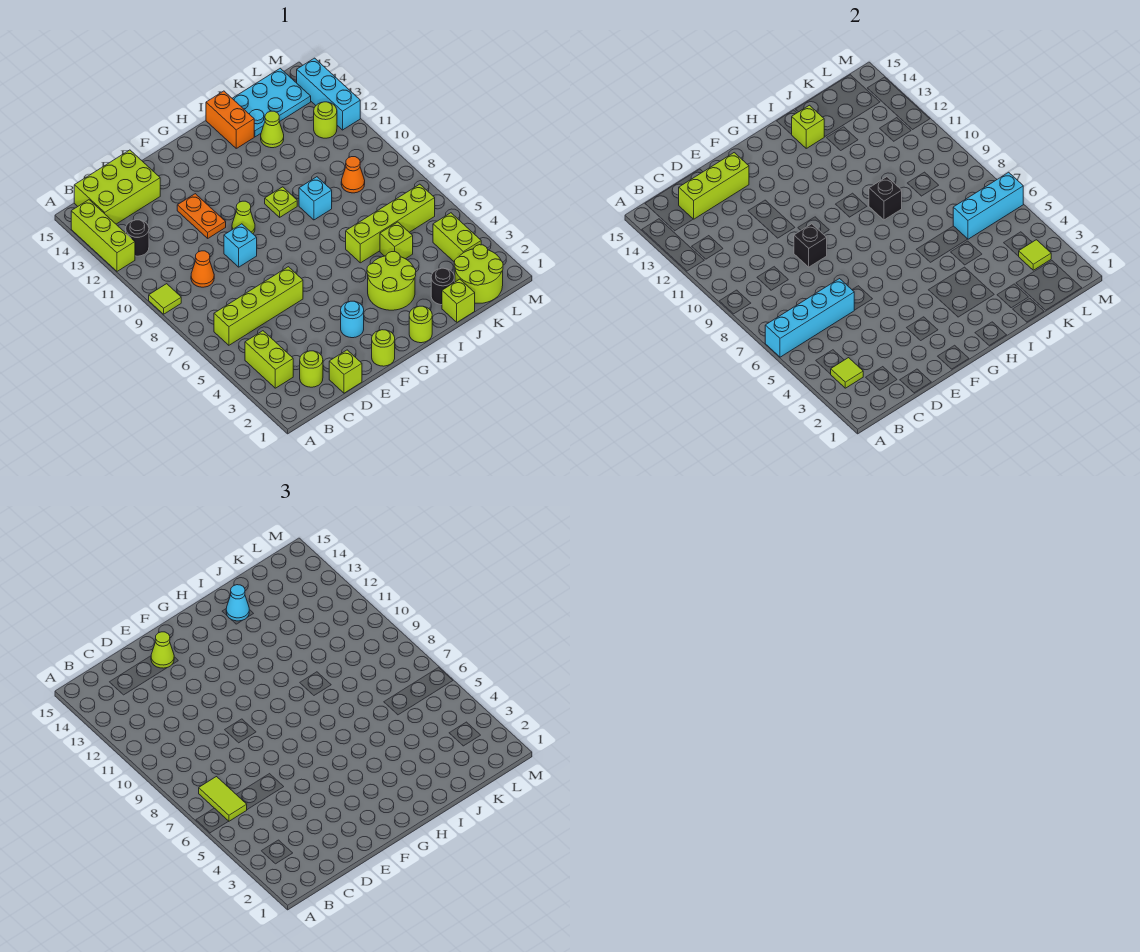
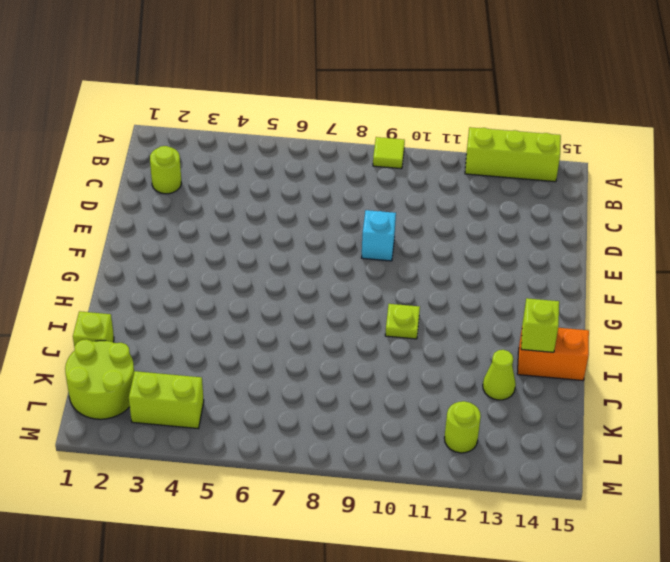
none -> lime 1x2 brick [245,331,293,388]
none -> lime 1x4 brick [214,267,303,345]
none -> black 1x1 round brick [126,220,149,256]
none -> lime 2x3 brick [74,150,160,224]

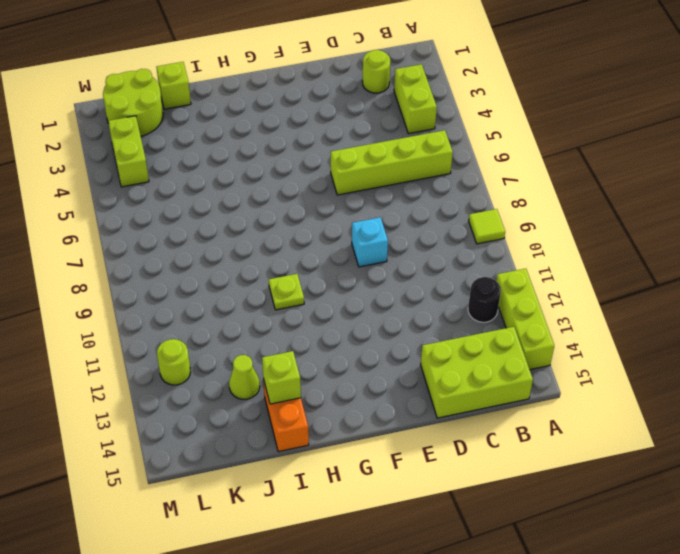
none -> orange 1x1 cone [191,251,214,287]
none -> lime 1x1 brick [329,350,362,393]
none -> orange 1x2 plate [177,194,226,238]
none -> lime 1x1 round brick [372,330,395,366]

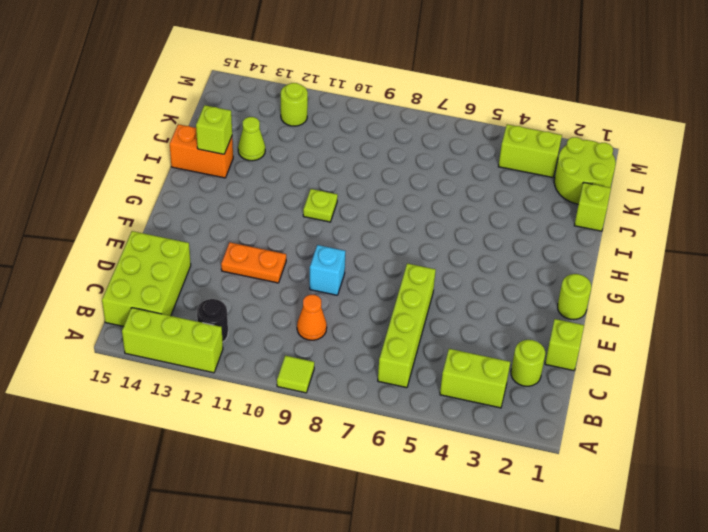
none -> cyan 1x1 round brick [341,301,364,338]
none -> lime 1x1 cone [232,201,255,234]
none -> lime 1x1 round brick [409,306,432,343]
none -> lime 2x2 round brick [367,252,416,310]

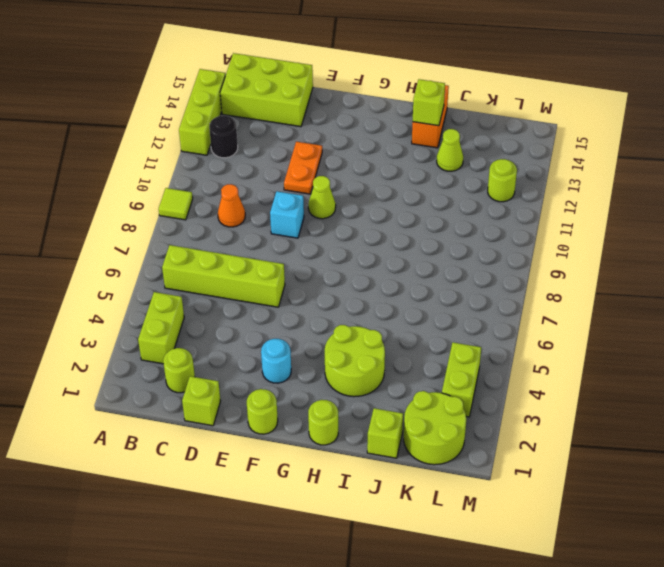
none -> lime 1x1 plate [265,187,297,217]
none -> lime 1x4 brick [346,184,435,263]
none -> cyan 1x1 brick [299,177,332,220]
none -> black 1x1 round brick [431,268,454,305]

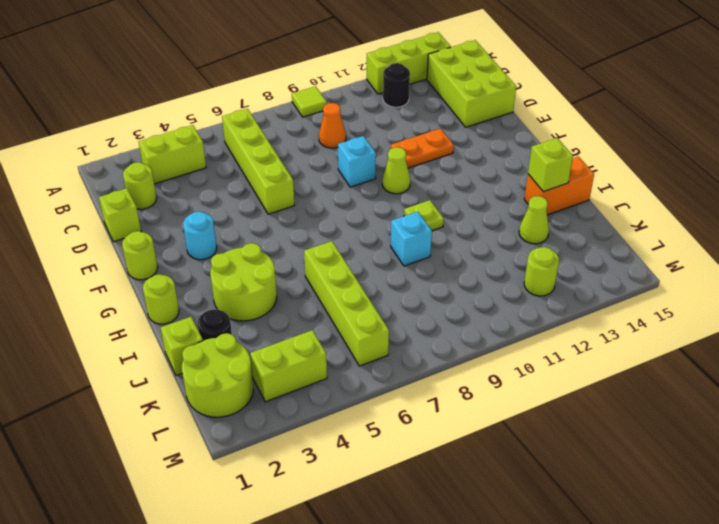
none -> lime 1x1 brick [380,222,413,259]
none -> cyan 2x3 plate [232,68,311,137]
none -> orange 1x1 cone [341,157,365,193]
none -> cyan 1x3 brick [297,58,360,130]

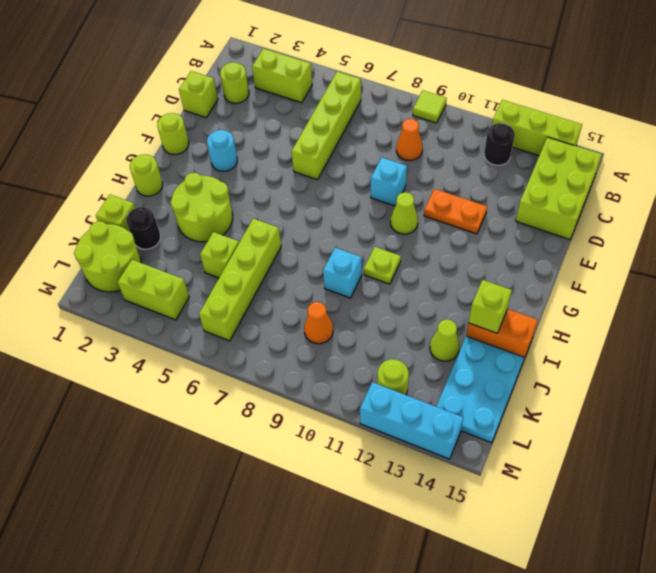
none -> cyan 1x4 brick [765,279,854,357]
none -> lime 1x1 tile [831,358,863,388]
none -> lime 1x3 brick [679,153,749,219]
none -> black 1x1 brick [794,224,827,267]

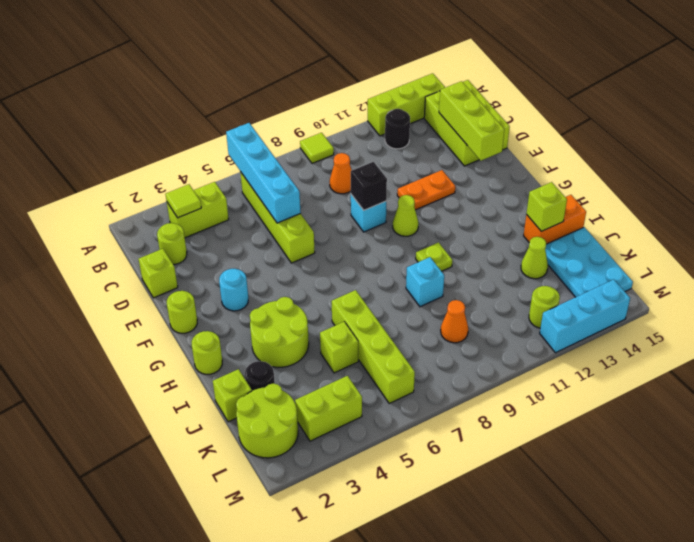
none -> black 1x1 brick [869,177,902,220]
none -> cyan 1x3 brick [953,172,1023,239]
none -> lime 1x1 tile [1019,240,1051,270]
none -> lime 1x2 tile [199,777,247,821]

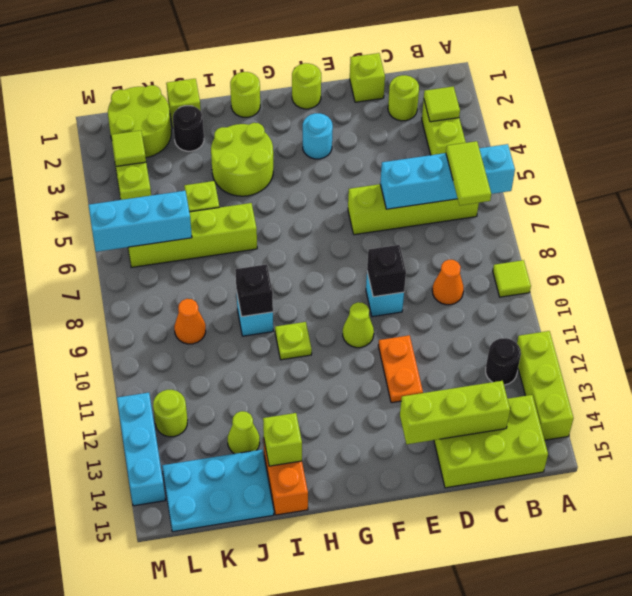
none -> lime 1x1 cone [151,632,174,668]
none -> cyan 1x1 cone [226,585,249,621]

